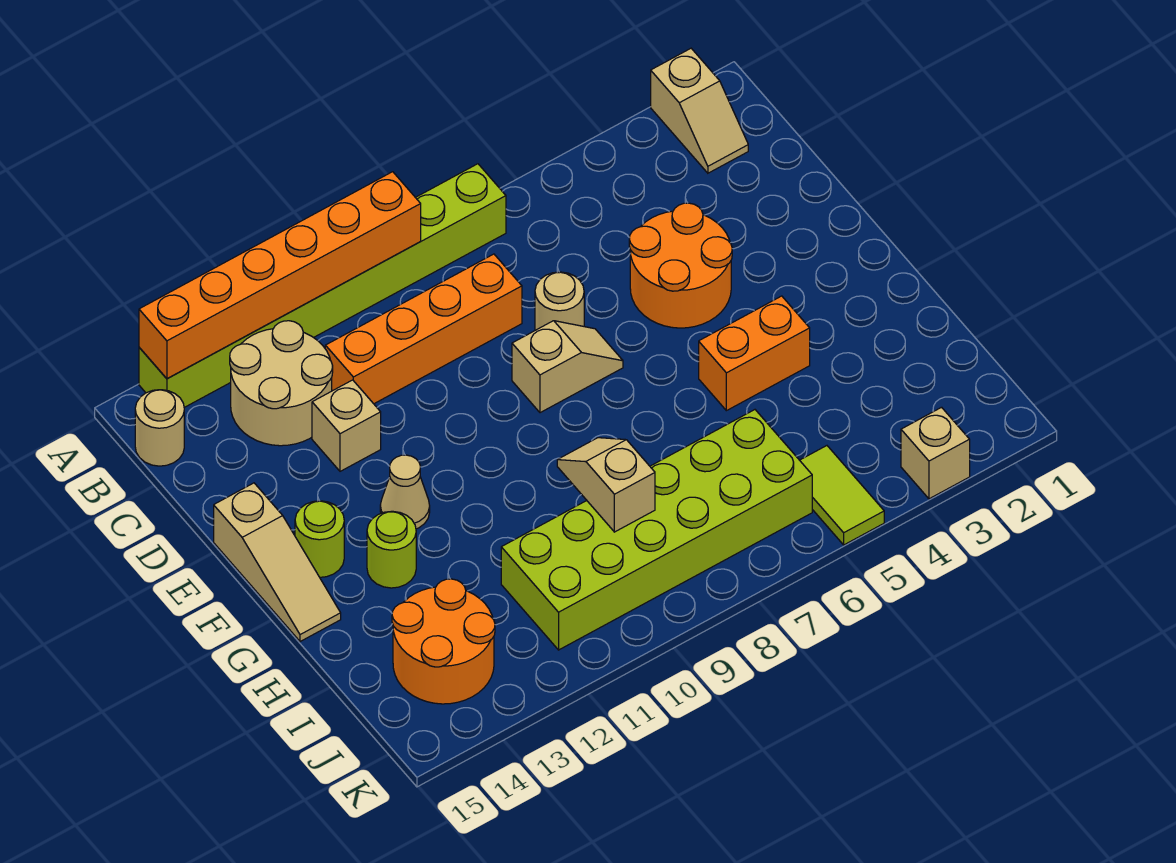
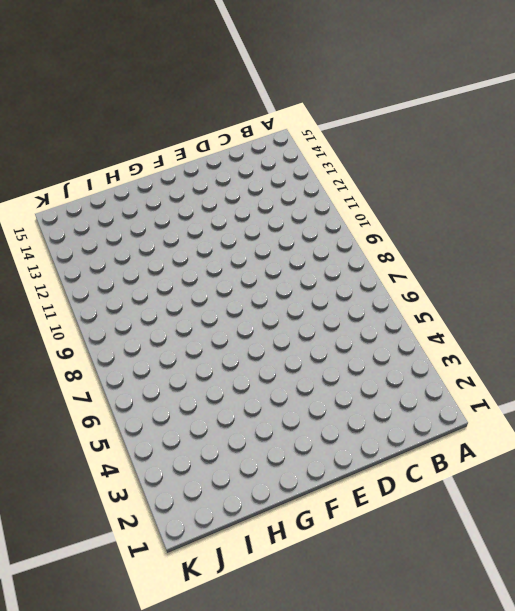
none -> tan 1x2 slope [651,48,748,173]
none -> lime 1x8 brick [139,164,506,407]
none -> tan 2x2 round brick [230,321,333,446]

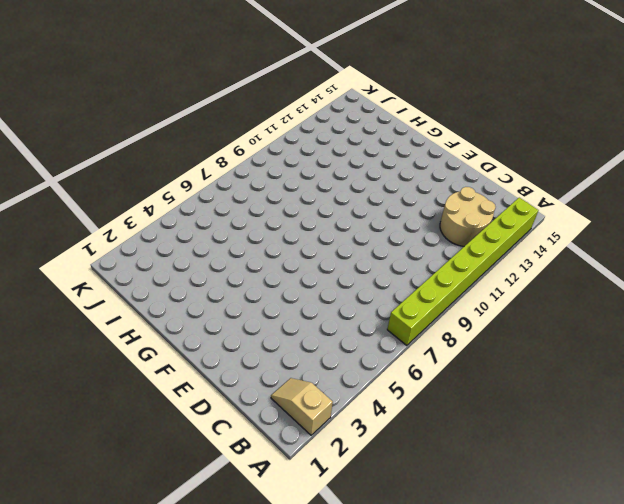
none -> tan 1x1 round brick [135,390,184,466]
none -> orange 1x4 brick [325,254,522,404]
none -> orange 2x2 round brick [629,203,732,328]

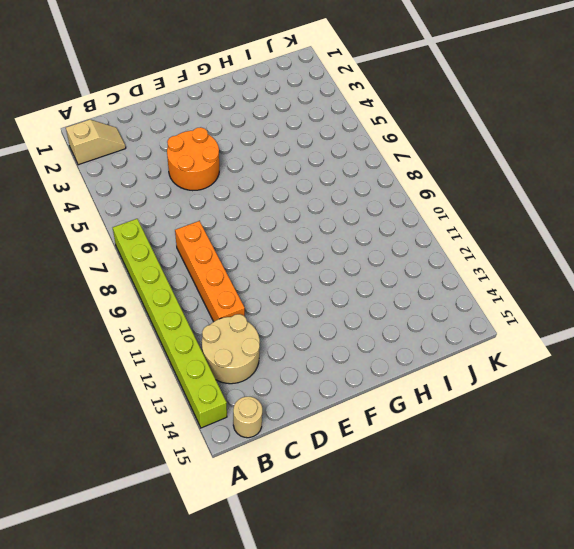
none -> tan 1x1 round brick [535,272,584,330]
none -> tan 1x1 brick [312,380,381,471]
none -> tan 1x2 slope [512,321,623,413]

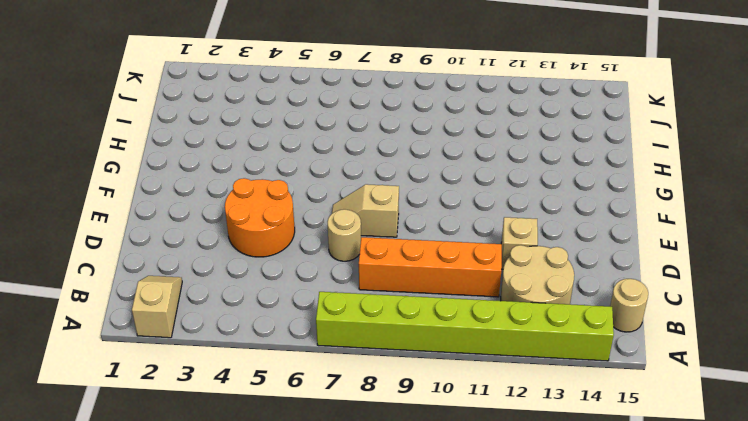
none -> tan 1x3 slope [214,483,341,642]
none -> tan 1x1 cone [380,455,430,529]
none -> lime 1x1 round brick [295,501,344,577]

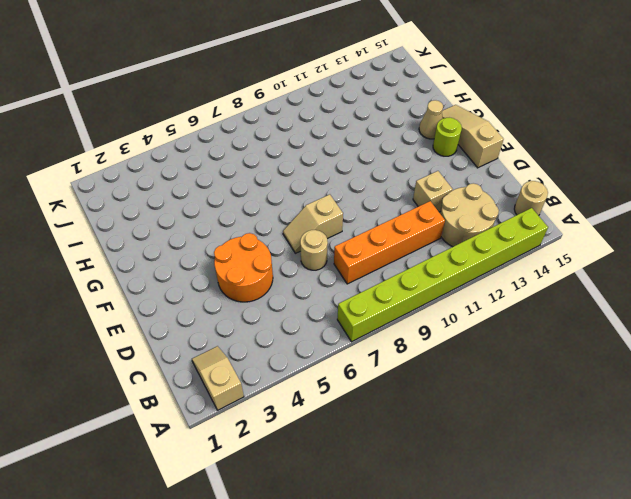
tan 1x1 cone [419,100,443,139] -> tan 1x1 cone moved to [380,455,430,529]
none -> orange 1x2 brick [699,296,810,411]
none -> lime 1x1 round brick [367,511,416,588]
none -> lime 2x6 brick [501,410,812,650]

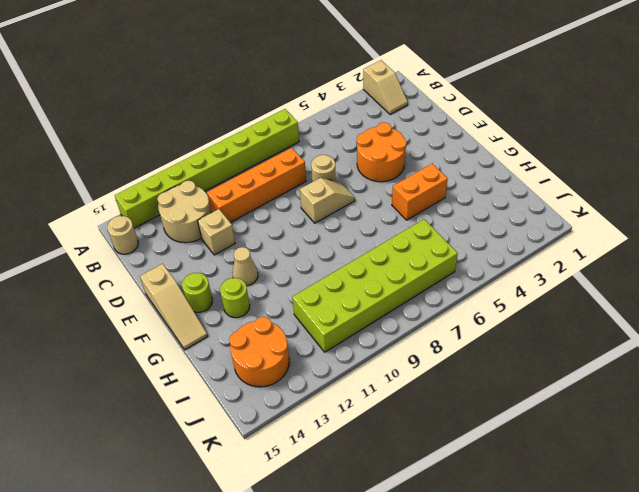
none -> lime 1x2 tile [800,446,884,545]
none -> tan 1x1 brick [901,407,970,499]
none -> orange 1x6 brick [139,172,421,378]

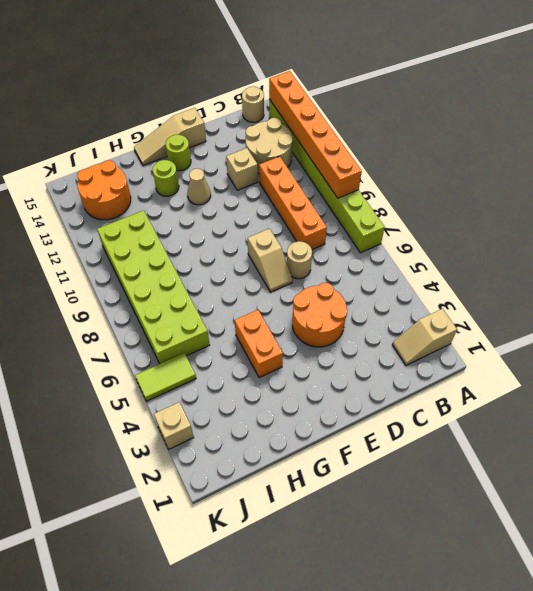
none -> tan 1x2 slope [557,438,655,532]

